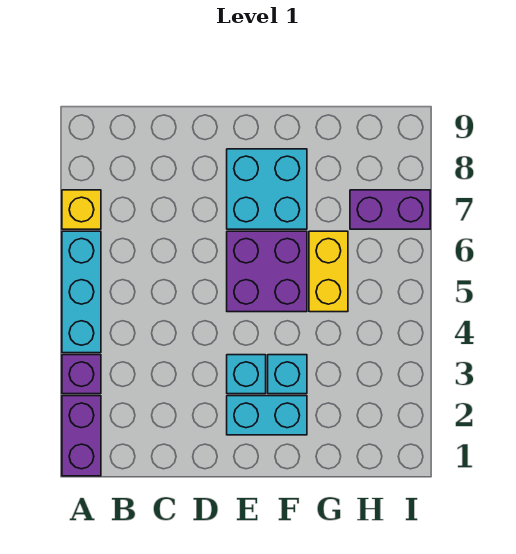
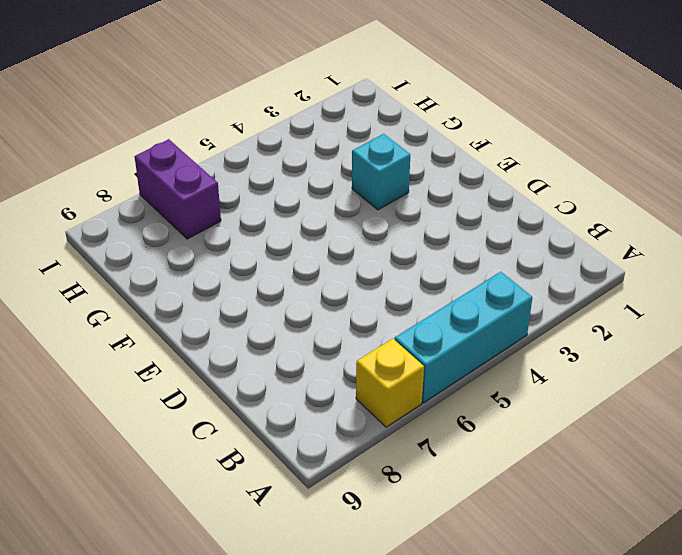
none -> purple 1x2 brick [62,396,101,476]
none -> purple 1x1 brick [62,355,101,394]

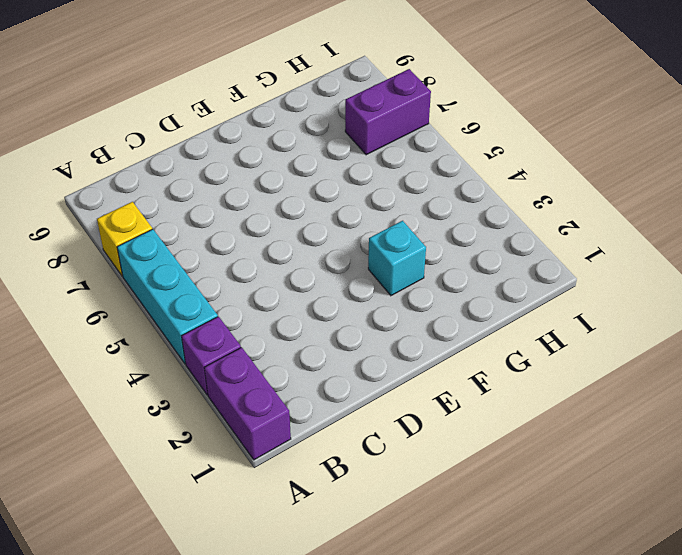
none -> cyan 1x2 brick [227,396,307,435]
none -> cyan 1x1 brick [227,355,266,394]

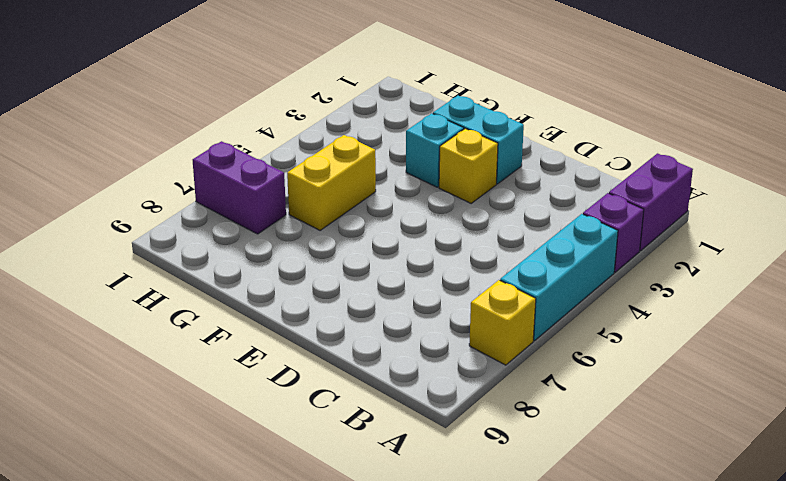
yellow 1x1 brick [439,129,498,203] -> cyan 1x1 brick [227,355,266,394]
none -> purple 2x2 brick [227,231,307,312]
none -> cyan 2x2 brick [227,149,307,229]

